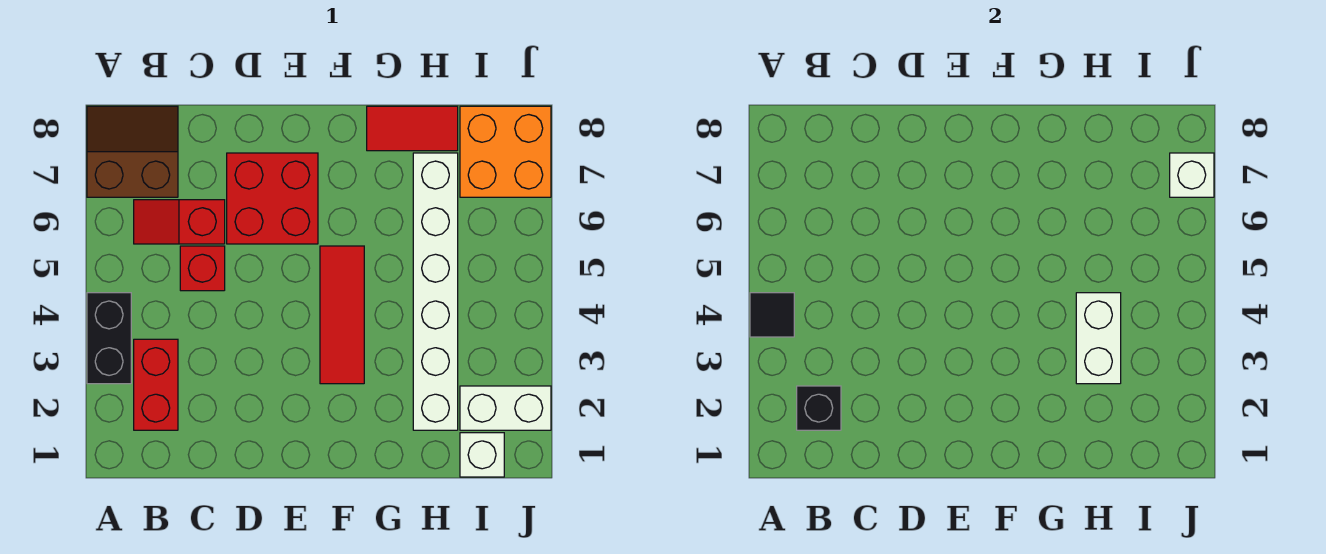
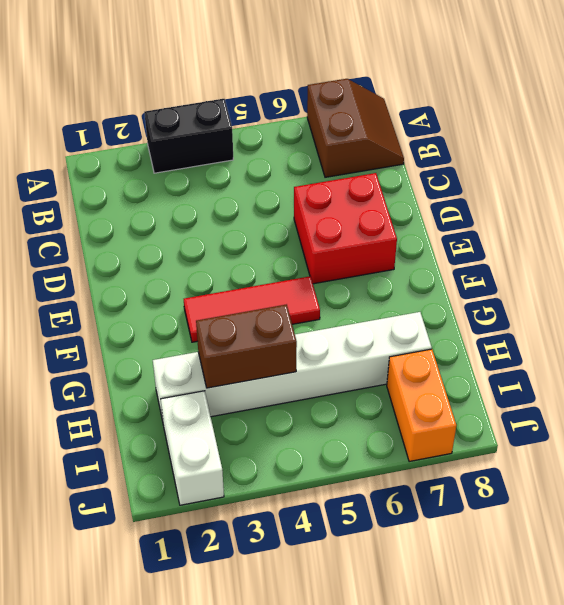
brown 1x2 brick [196,304,297,388] -> white 1x2 brick [1076,293,1121,384]
orange 1x2 brick [387,349,456,462] -> orange 2x2 brick [460,106,551,197]
none -> red 1x2 brick [134,339,178,430]
none -> red 1x2 slope [134,200,225,244]
none -> red 1x1 brick [180,246,225,291]

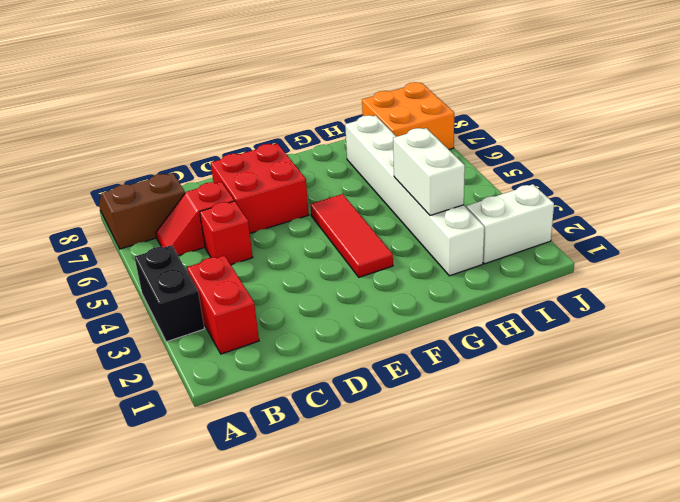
none -> red 1x2 tile [367,106,458,151]
none -> white 1x1 brick [460,433,504,477]
none -> black 1x1 tile [750,293,794,337]

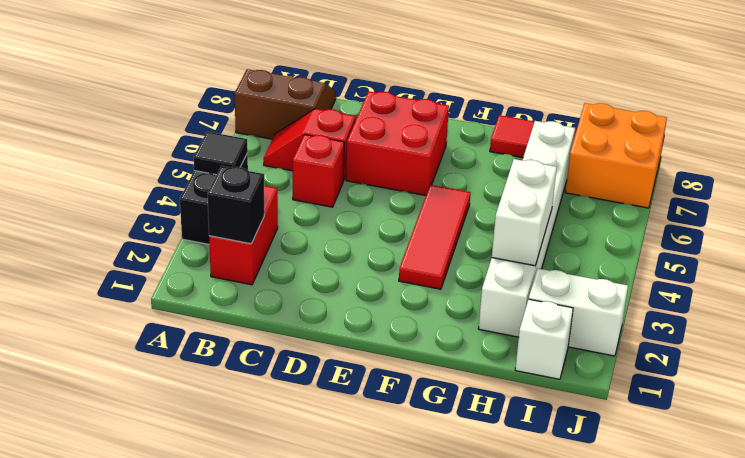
none -> white 1x1 brick [1170,153,1214,197]

